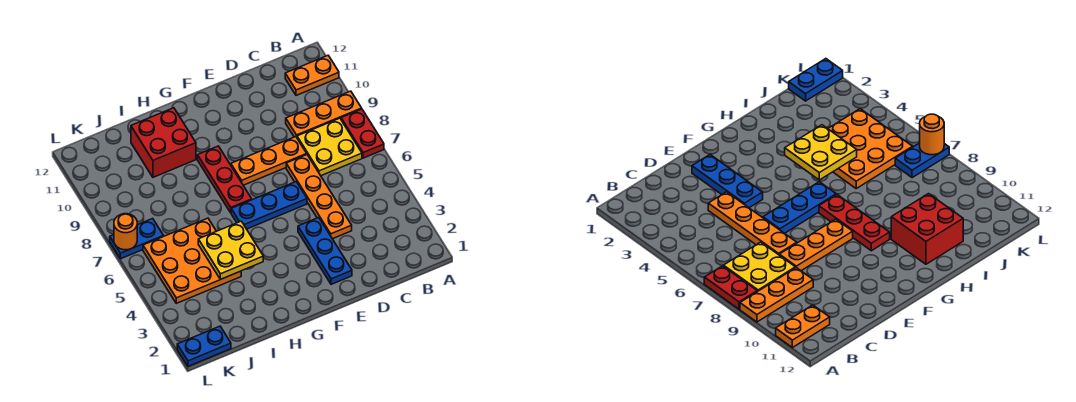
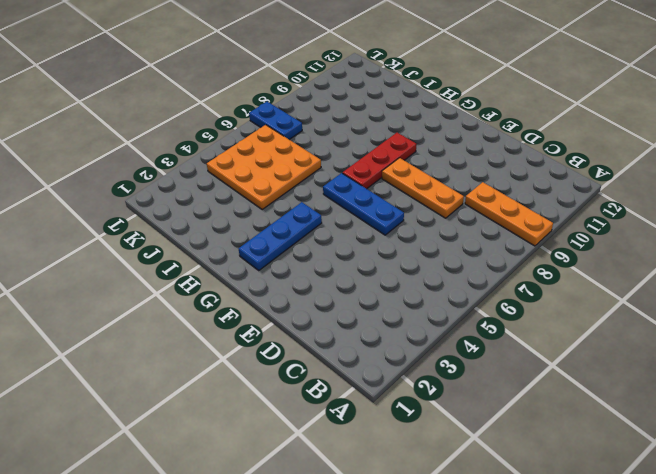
blue 1x3 plate [239,202,322,270] -> blue 1x3 plate moved to [298,217,352,284]
none -> red 1x2 plate [341,109,384,158]
none -> orange 1x2 plate [285,56,339,95]
none -> yellow 2x2 plate [297,118,362,176]

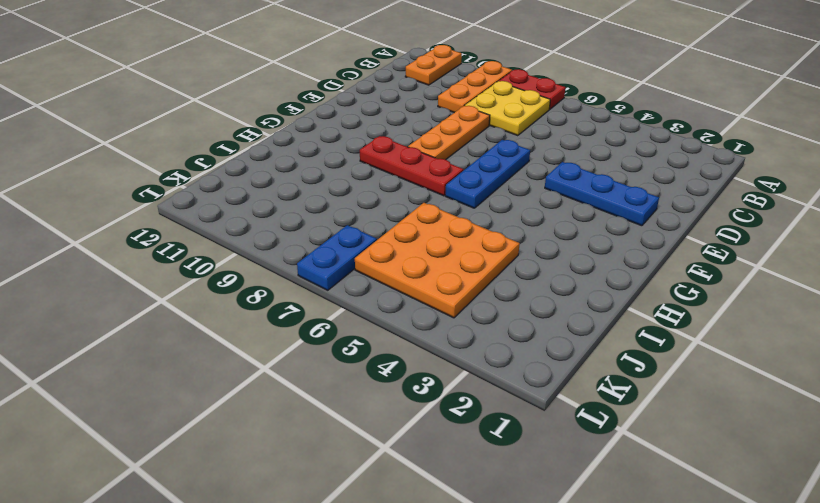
none -> orange 1x4 plate [286,155,352,239]
none -> red 2x2 brick [131,108,196,177]
none -> blue 1x2 plate [177,326,231,366]

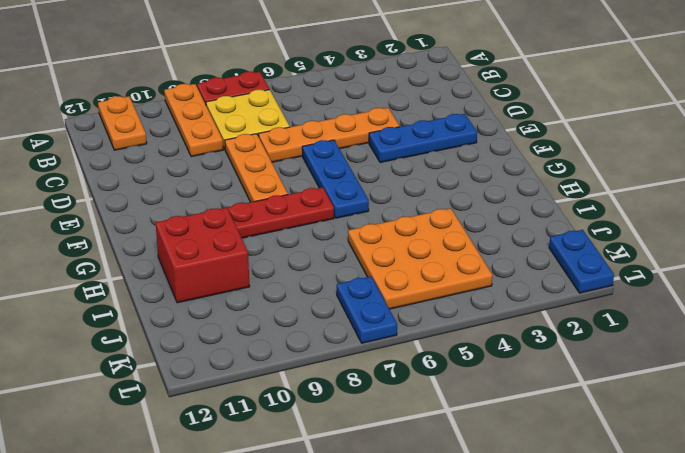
none -> yellow 2x2 plate [198,221,263,279]
none -> orange 1x1 round brick [114,214,137,250]

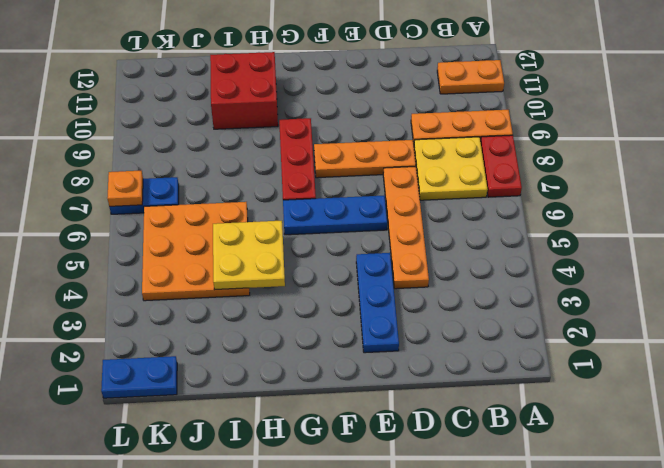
orange 1x1 plate [107,171,143,206] -> orange 1x1 round brick [114,214,137,250]

